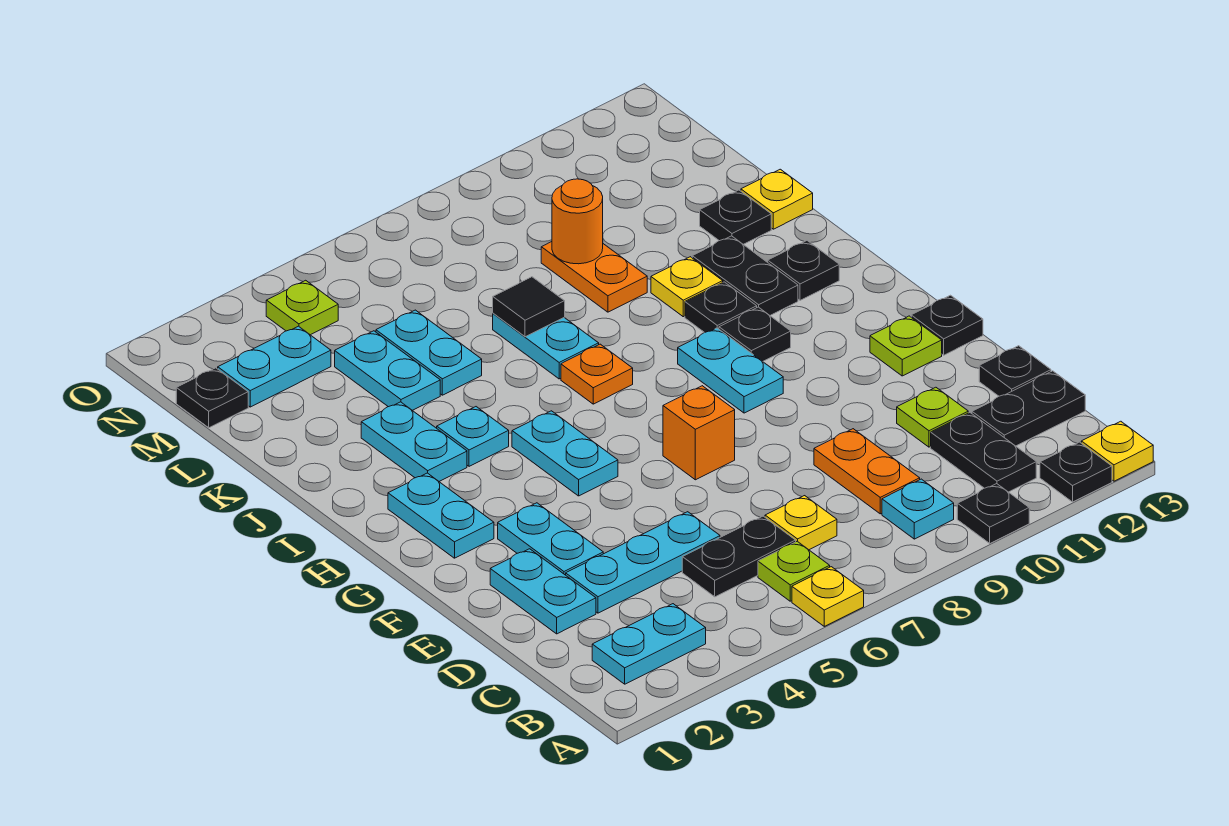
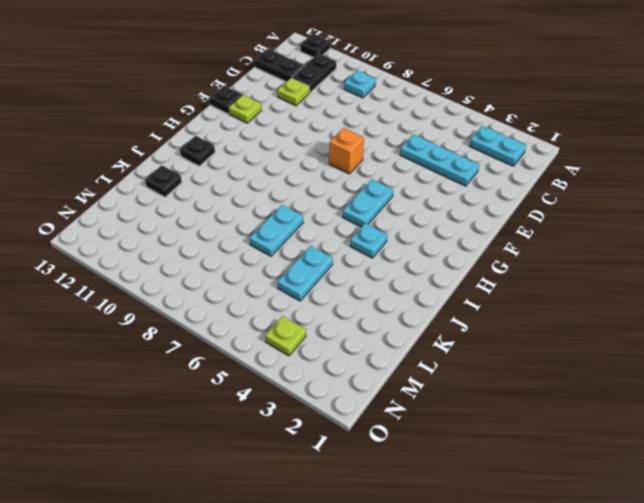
none -> yellow 1x1 plate [792,567,864,626]
none -> black 1x1 plate [957,484,1029,543]
none -> yellow 1x1 plate [1081,421,1153,481]
none -> lime 1x1 plate [758,541,830,601]

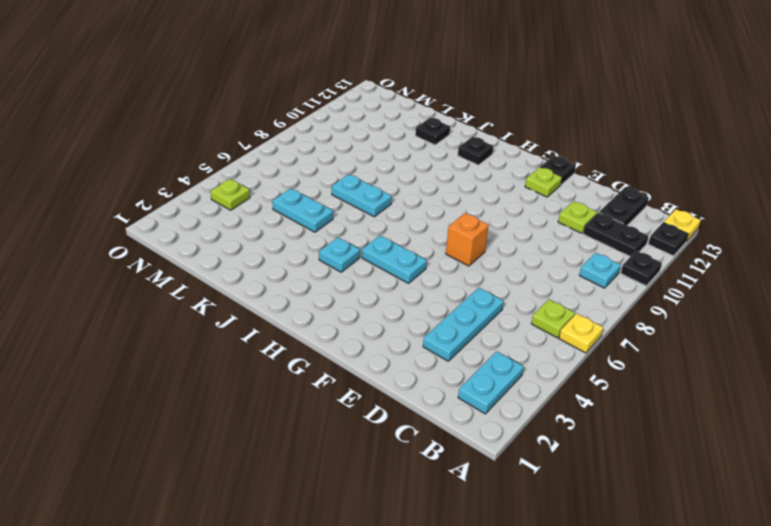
none -> black 1x2 plate [682,516,796,597]
none -> yellow 1x1 plate [765,496,837,550]
none -> orange 1x2 plate [814,429,920,514]
none -> cyan 1x2 plate [490,549,596,634]

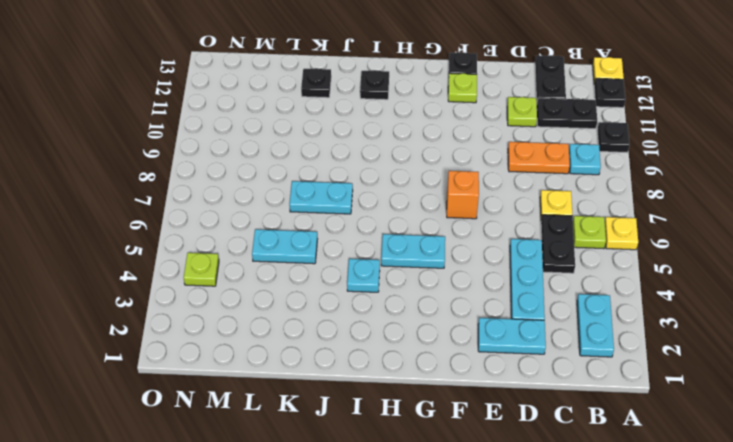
none -> black 1x1 plate [979,346,1051,396]
none -> cyan 1x2 plate [498,503,603,575]
none -> cyan 1x2 plate [388,473,494,558]
none -> cyan 1x2 plate [678,328,783,413]

